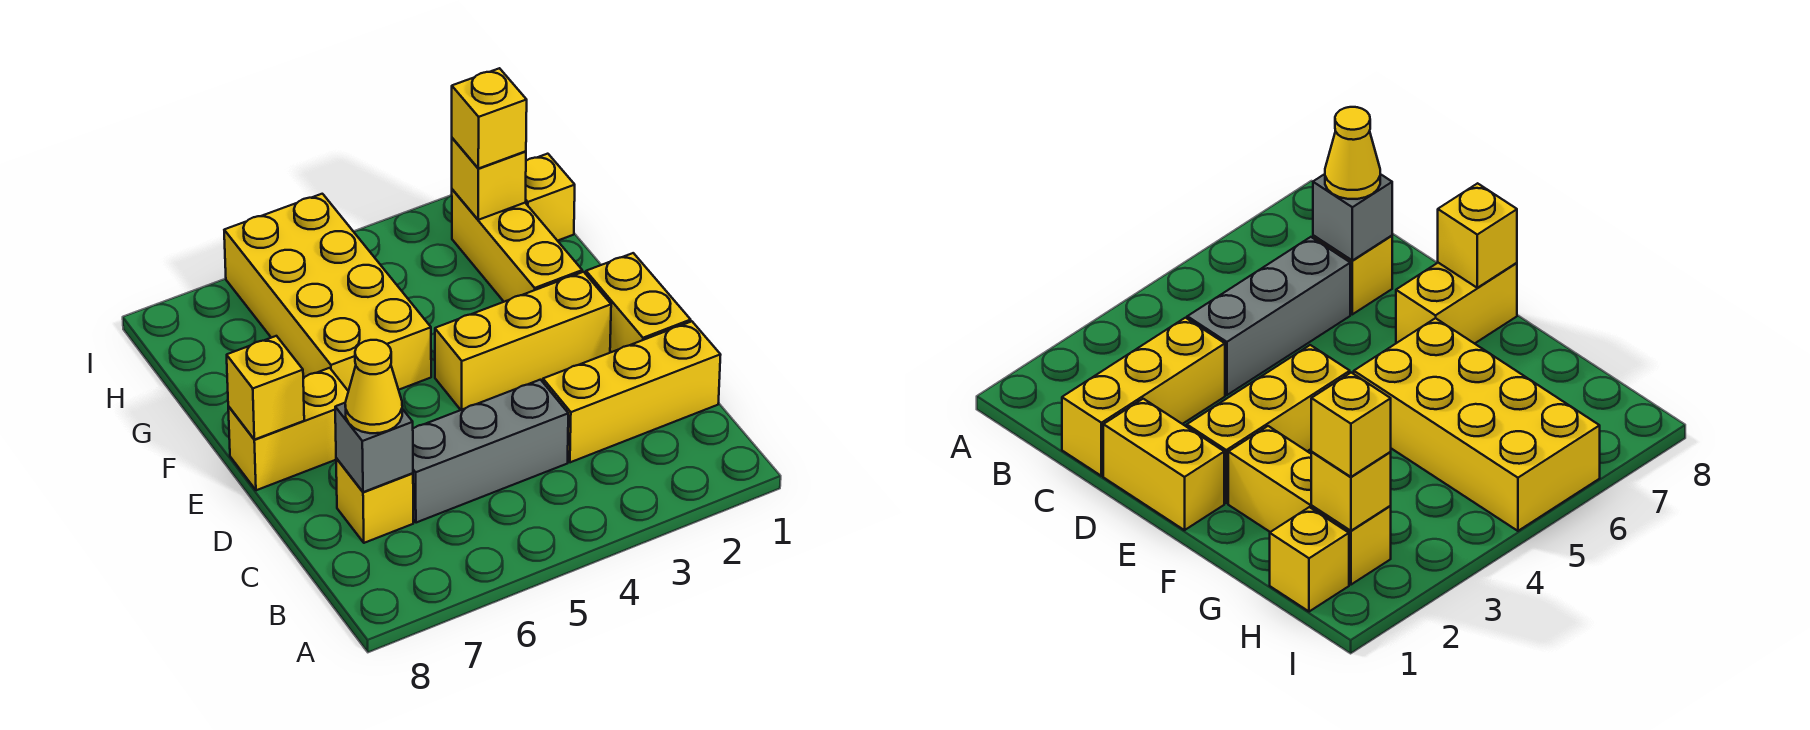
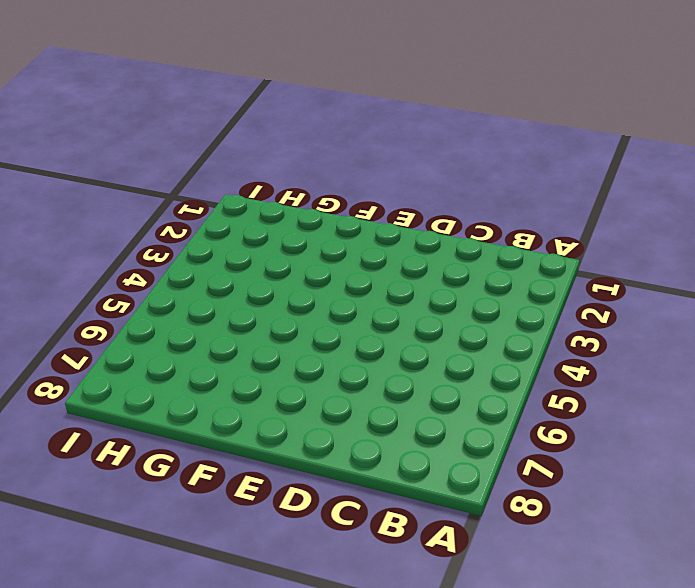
none -> yellow 1x3 brick [543,321,720,462]
none -> grey 1x3 brick [413,380,568,523]
none -> yellow 1x1 brick [336,458,413,543]

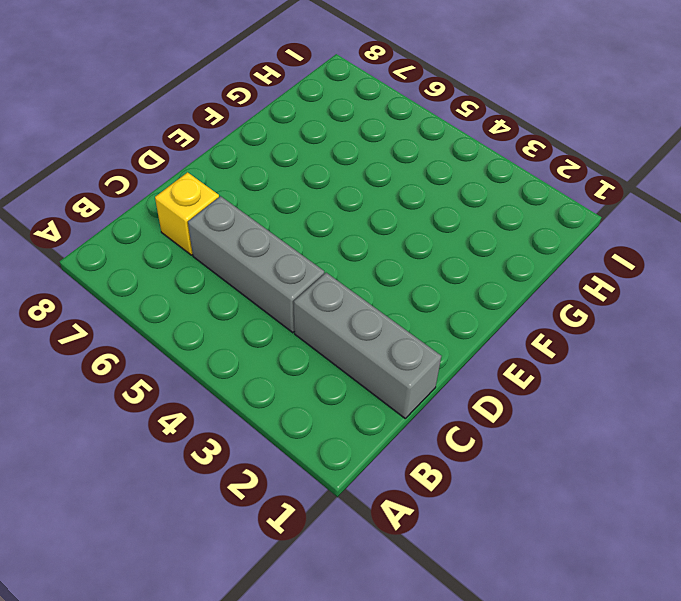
grey 1x3 brick [294,273,441,418] -> yellow 1x3 brick [543,321,720,462]
none -> yellow 1x2 brick [586,253,691,352]
none -> yellow 1x3 brick [435,272,611,410]
none -> yellow 1x2 brick [228,368,348,490]

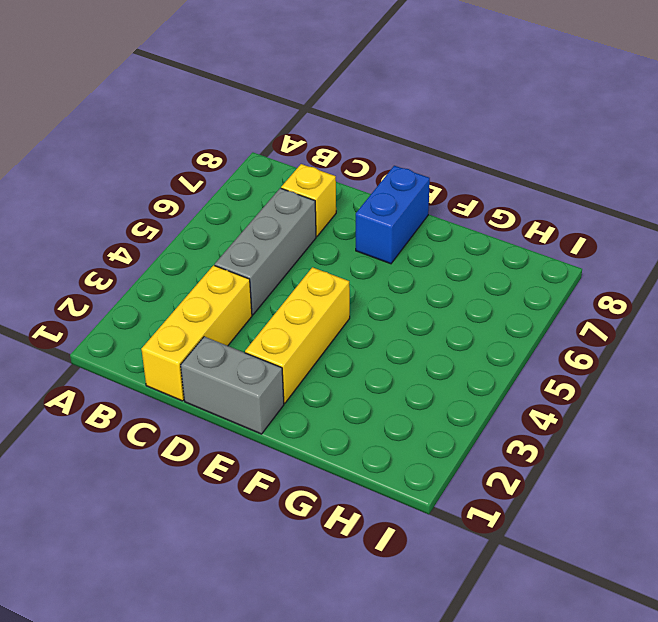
grey 1x2 brick [181,337,284,434] -> yellow 1x2 brick [586,253,691,352]
blue 1x2 brick [356,166,430,264] -> yellow 1x2 brick [228,368,348,490]
none -> yellow 1x3 brick [451,189,582,302]
none -> yellow 2x4 brick [224,194,431,391]
none -> yellow 1x1 brick [525,154,575,241]

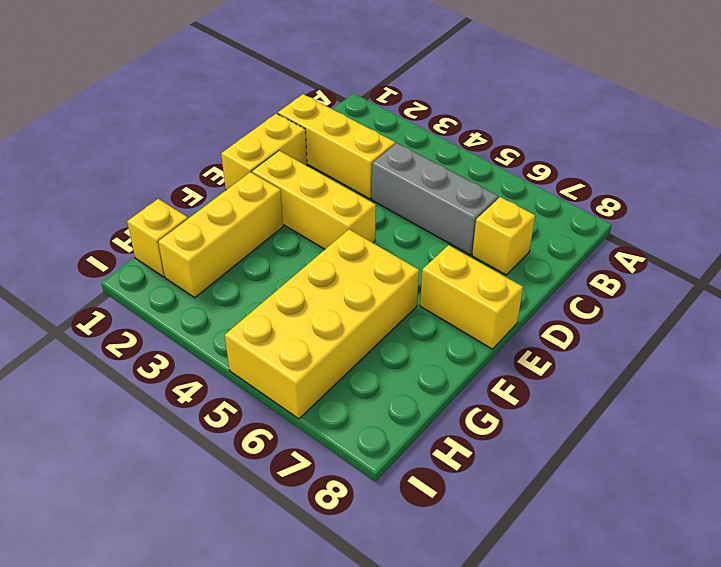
none -> grey 1x1 brick [335,403,413,492]
none -> yellow 1x1 brick [227,336,304,440]
none -> yellow 1x1 brick [452,138,526,220]

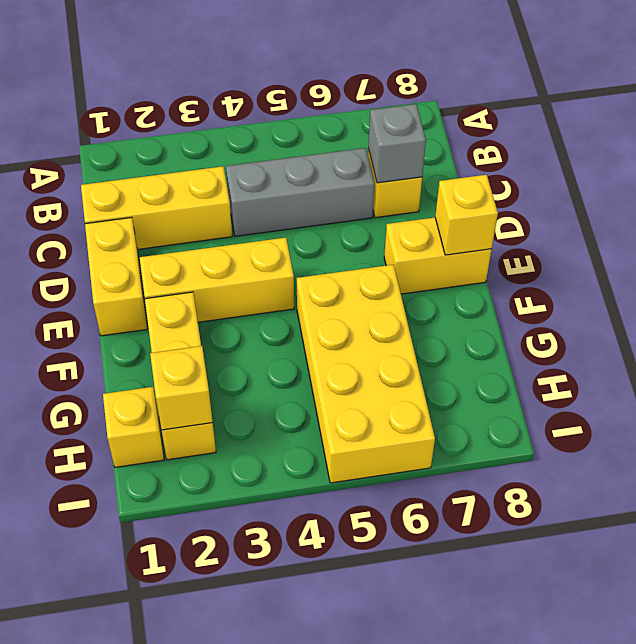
none -> yellow 1x1 cone [345,340,402,433]
none -> yellow 1x1 brick [452,68,527,169]

